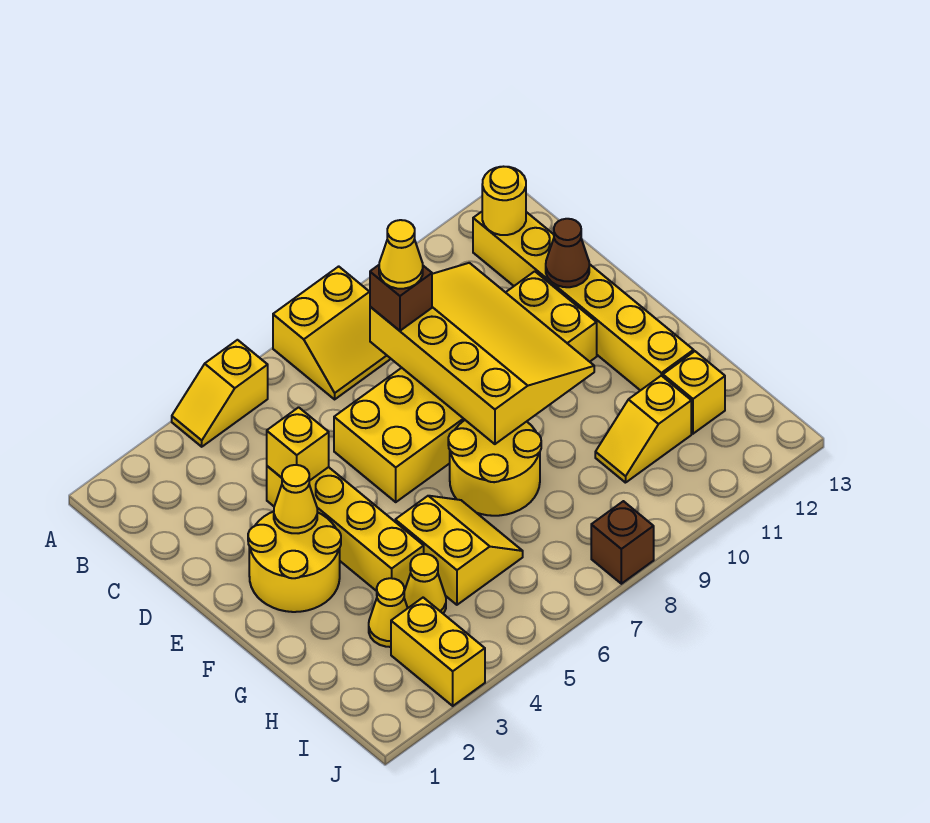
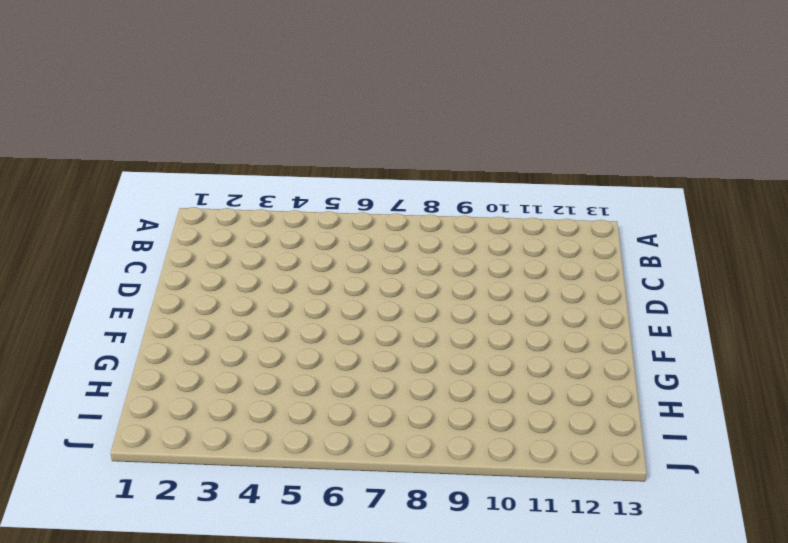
none -> yellow 1x2 slope [172,340,268,447]
none -> yellow 2x2 slope [273,266,391,399]
none -> yellow 1x6 brick [473,212,694,391]

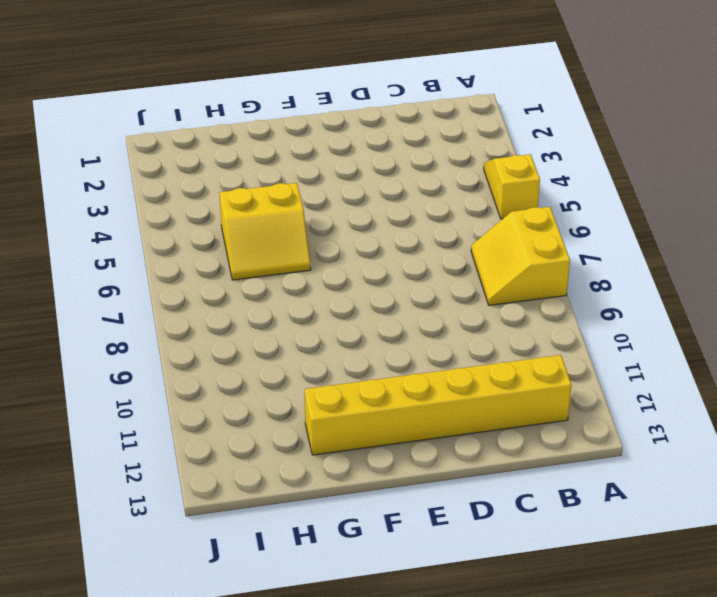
none -> yellow 1x4 brick [267,466,424,591]
none -> yellow 2x6 brick [334,271,597,502]
none -> yellow 2x2 round brick [248,511,341,612]

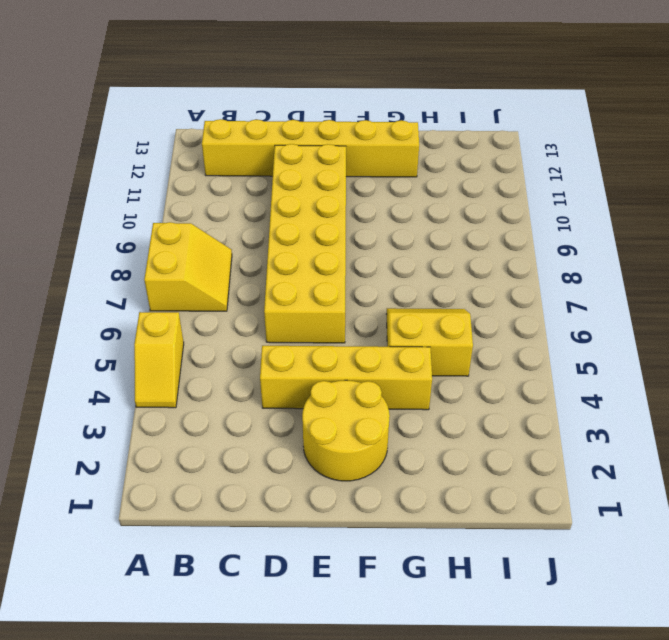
none -> yellow 2x2 round brick [448,420,541,516]
none -> yellow 1x1 cone [369,578,408,647]
none -> yellow 1x1 cone [404,554,446,614]

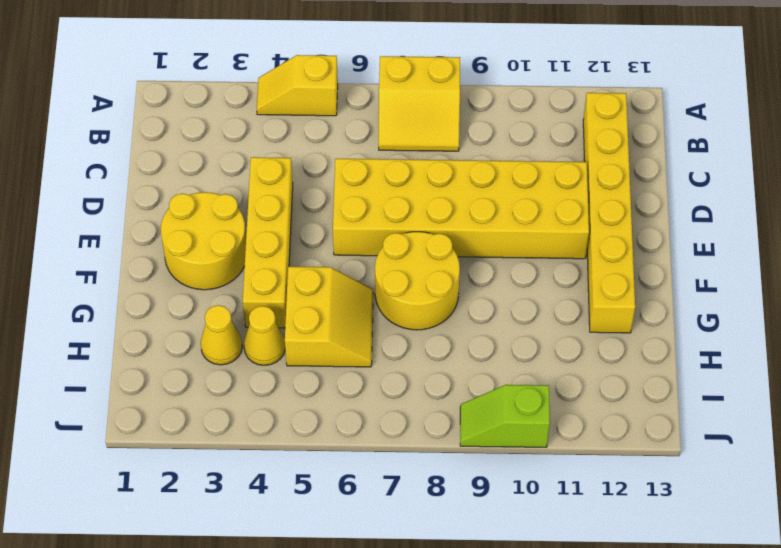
lime 1x2 slope [460,385,550,447] -> none
none -> yellow 1x2 slope [595,376,691,483]
none -> yellow 1x1 brick [663,351,725,434]
none -> yellow 1x2 brick [391,598,485,706]

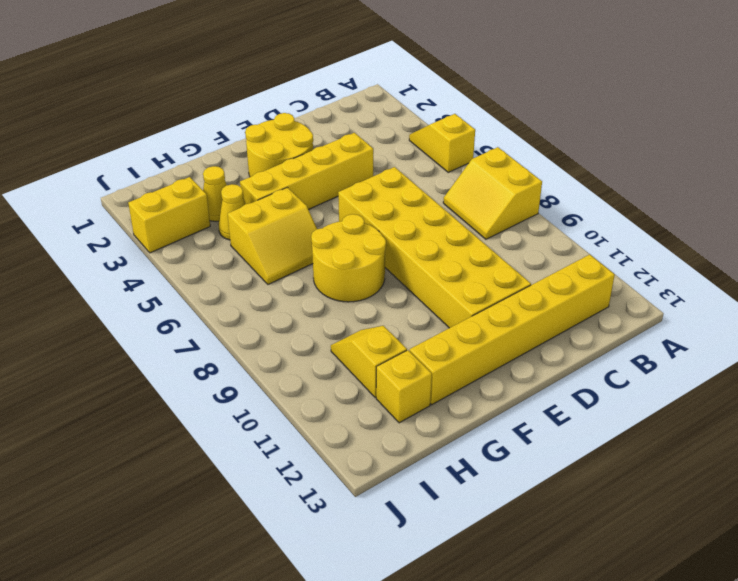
none -> brown 1x1 brick [591,501,654,584]
none -> yellow 1x1 round brick [482,167,526,235]
none -> yellow 3x4 slope [370,263,594,444]

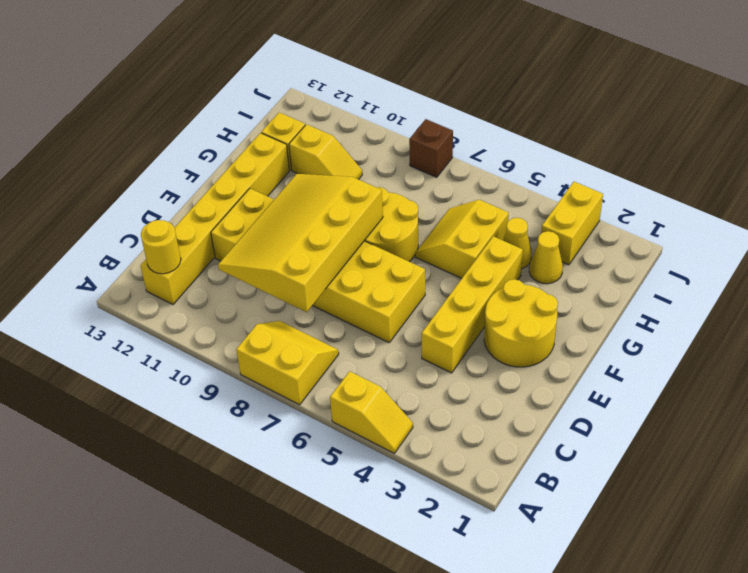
none -> yellow 1x1 brick [267,407,329,481]
none -> brown 1x1 cone [546,219,589,287]
none -> yellow 1x1 cone [274,465,317,533]

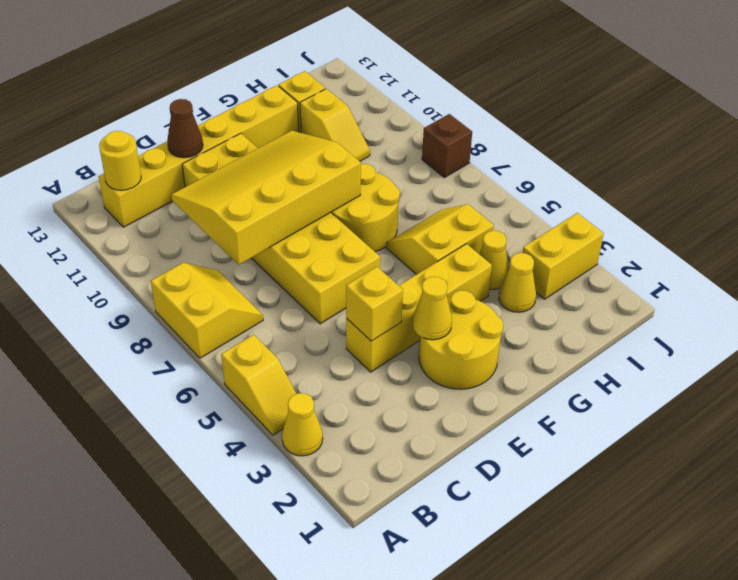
yellow 1x1 cone [282,393,323,456] -> yellow 1x1 cone moved to [379,220,423,289]
none -> brown 1x1 brick [370,265,432,331]

